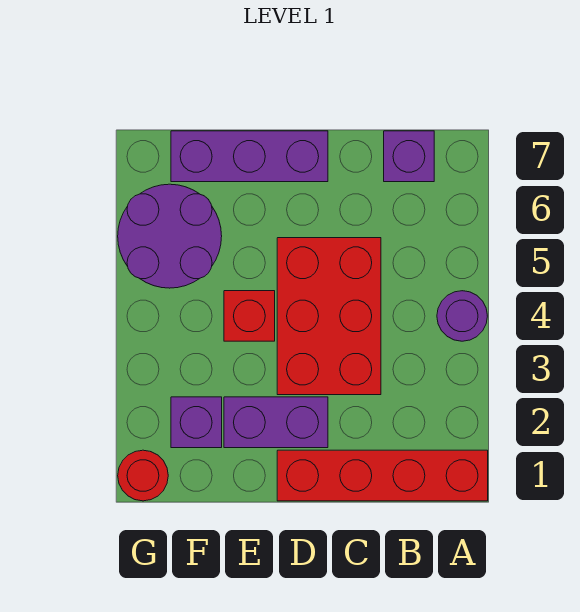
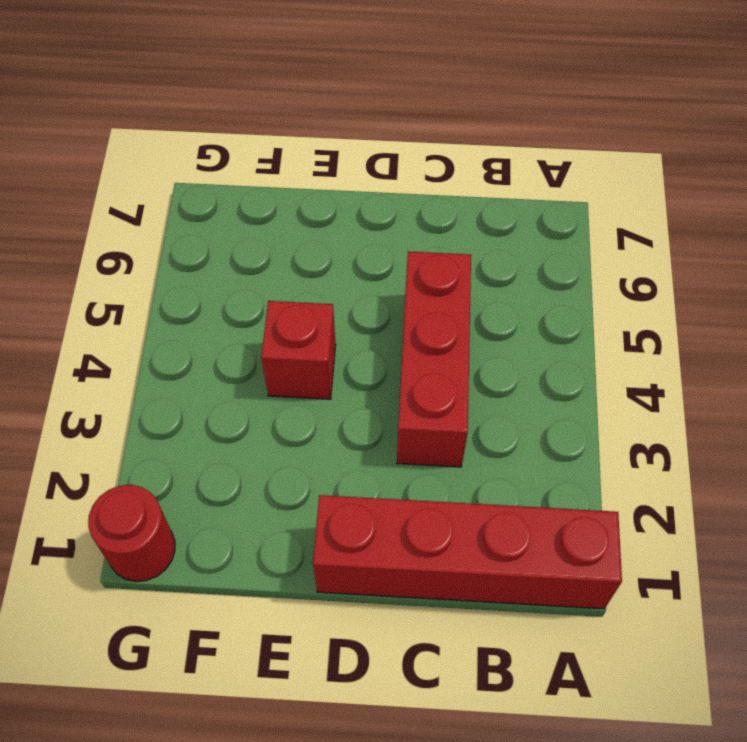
red 1x3 brick [397,251,471,467] -> red 2x3 brick [277,238,381,395]
none -> purple 1x1 round brick [437,291,487,341]
none -> purple 1x1 brick [384,131,434,182]

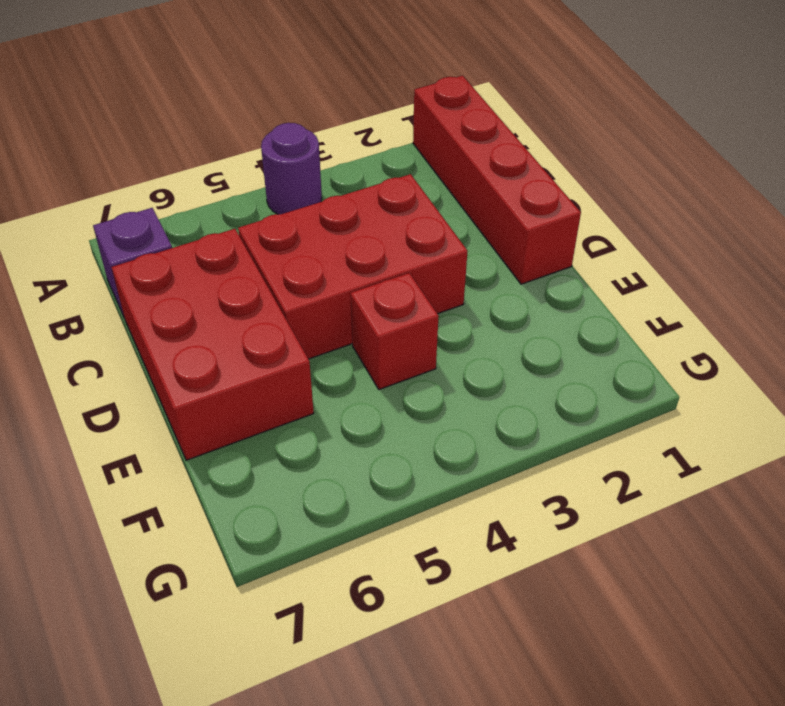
red 2x3 brick [111,229,314,460] -> purple 1x3 brick [171,131,328,182]
none -> purple 1x2 brick [224,397,328,448]
none -> purple 1x1 brick [171,397,222,448]

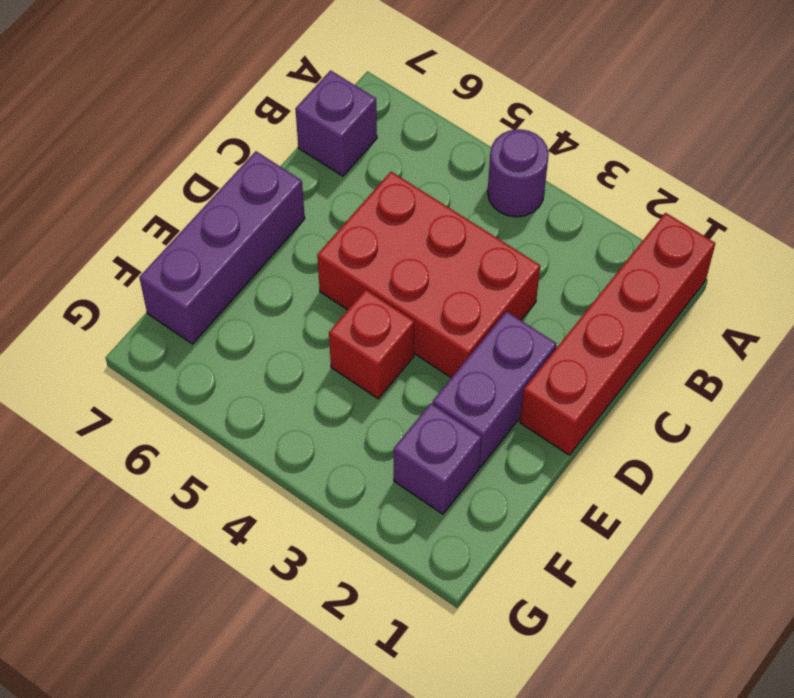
none -> purple 2x2 round brick [118,184,222,288]
none -> red 1x1 round brick [118,450,168,501]

